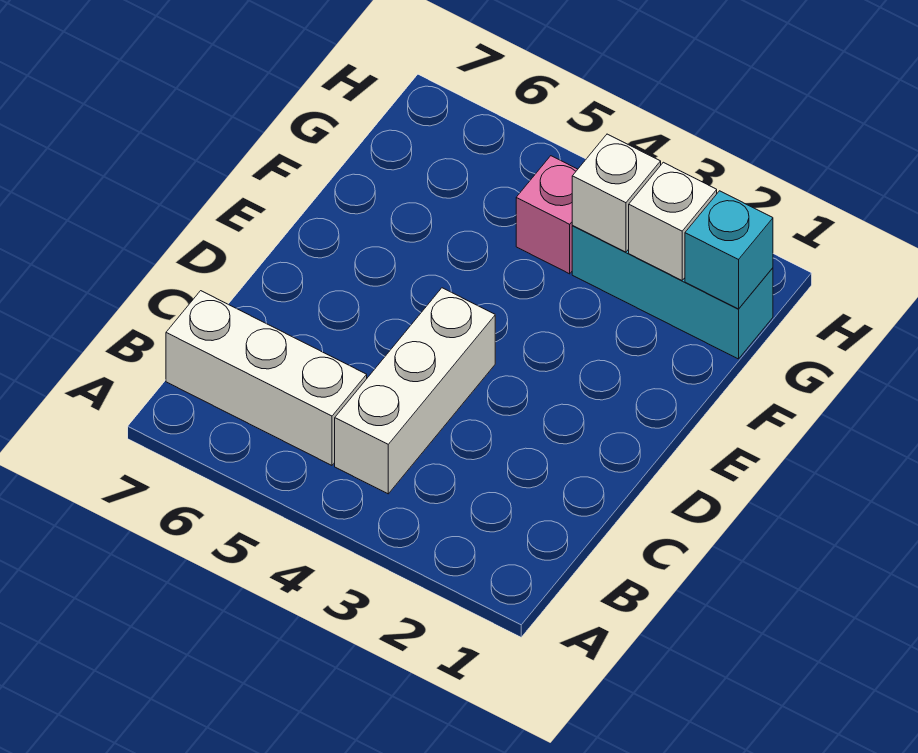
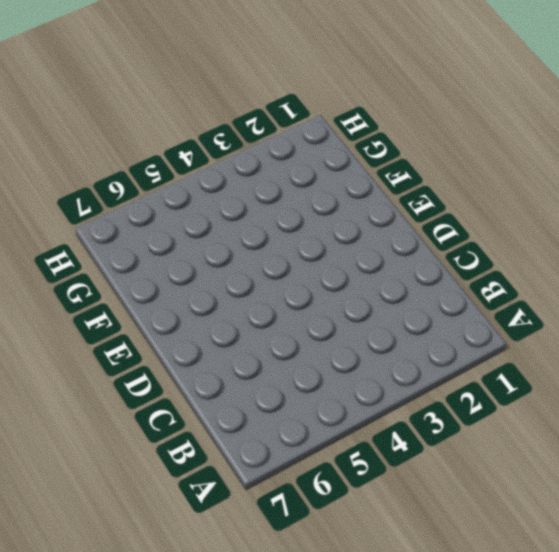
none -> white 1x3 brick [335,288,495,494]
none -> white 1x3 brick [166,291,367,465]

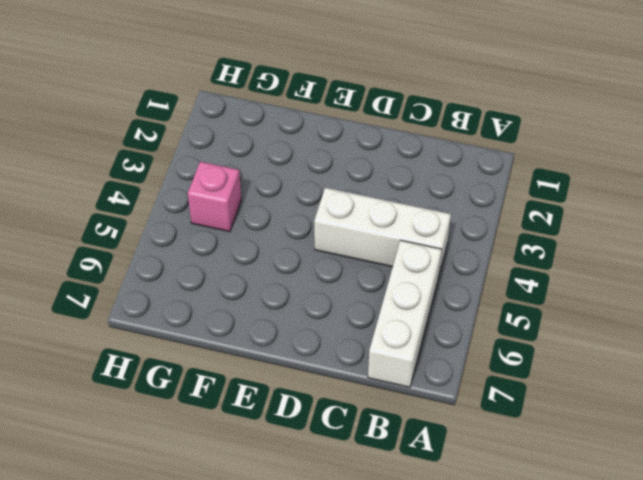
none -> cyan 1x3 brick [572,226,773,359]
none -> cyan 1x1 brick [685,191,773,309]

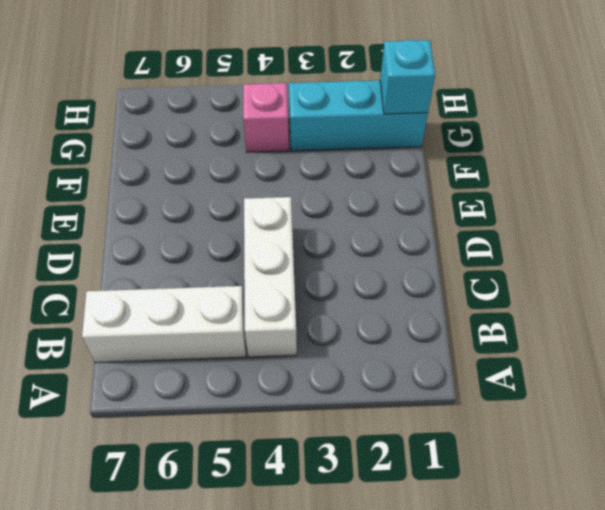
none -> white 1x1 brick [629,162,717,280]
none -> white 1x1 brick [572,134,661,252]

